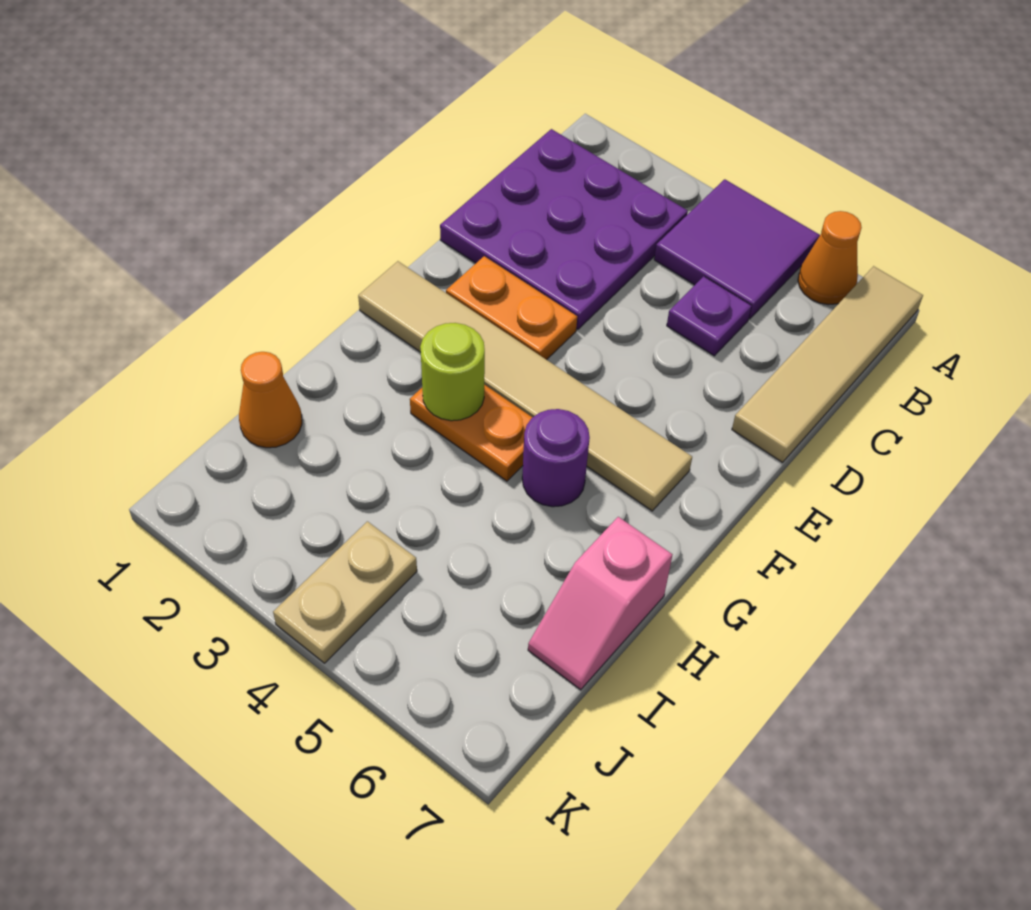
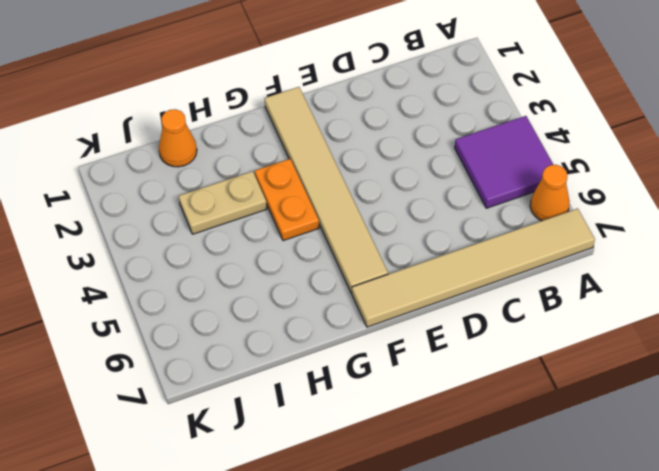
tan 1x6 tile [352,208,595,327] -> tan 1x4 tile [732,266,923,462]
tan 1x2 plate [179,171,267,234] -> tan 1x2 plate moved to [273,521,417,663]
none -> purple 3x3 plate [440,129,688,329]
none -> purple 1x1 plate [667,276,751,356]
none -> orange 1x2 plate [446,256,577,360]

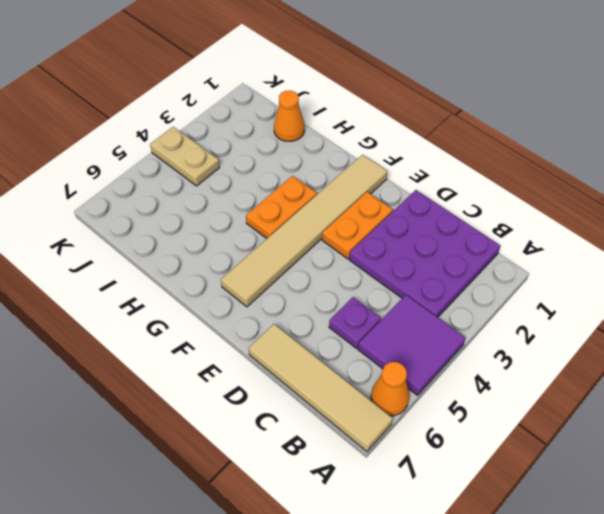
none -> purple 1x1 round brick [522,409,590,507]
none -> pink 1x2 slope [528,517,672,690]
none -> lime 1x1 round brick [420,323,485,421]

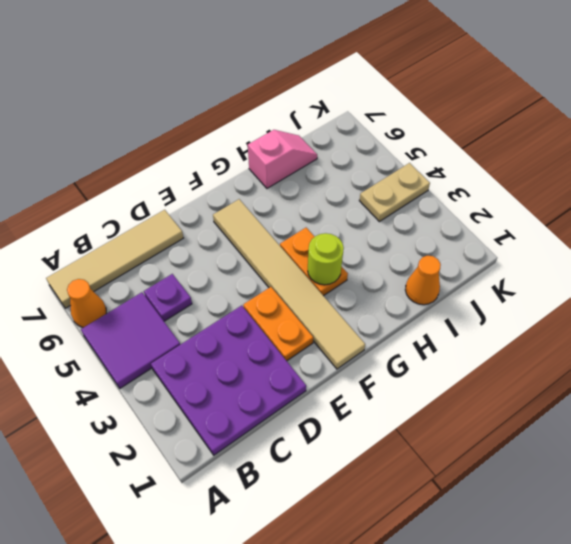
none -> purple 1x1 round brick [522,409,590,507]

